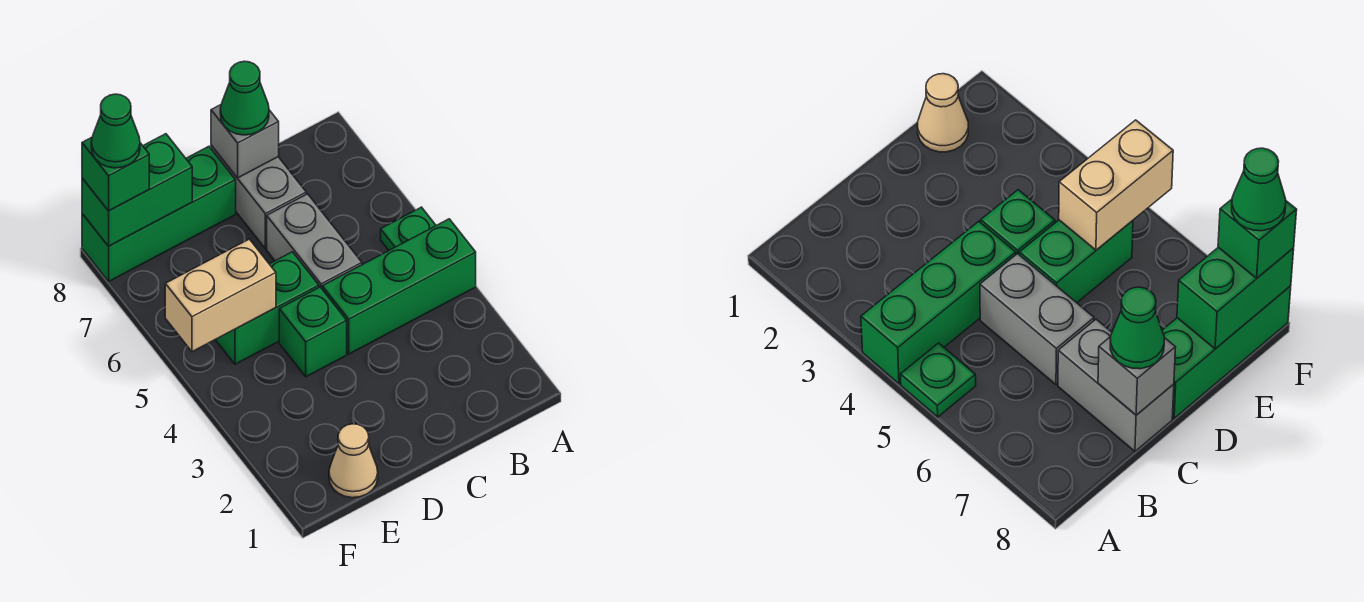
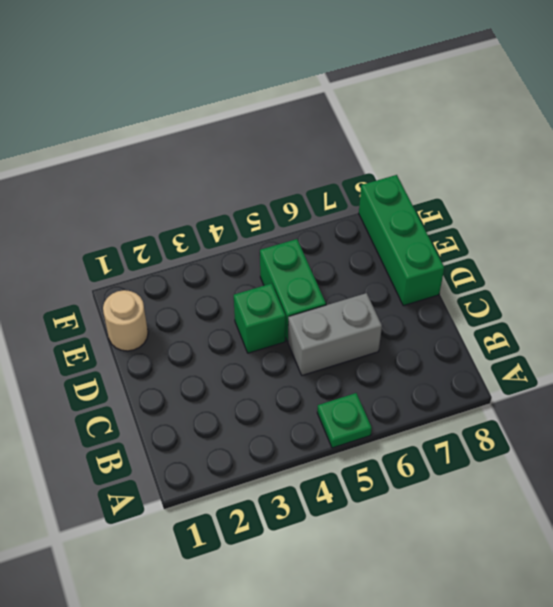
tan 1x1 round brick [103,290,148,351] -> tan 1x1 cone [329,424,378,498]
none -> green 1x3 brick [322,219,476,354]
none -> grey 1x2 brick [211,145,306,249]
none -> grey 1x1 brick [211,105,279,178]

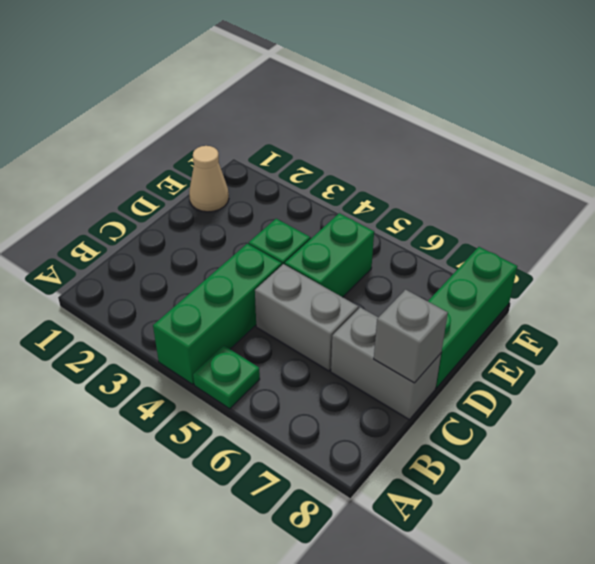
none -> tan 1x2 brick [165,239,276,352]
none -> green 1x2 brick [82,134,192,246]
none -> green 1x1 cone [220,61,269,135]

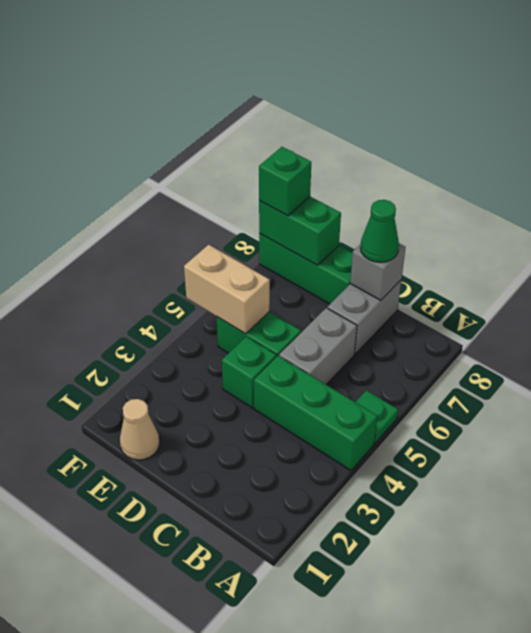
none -> green 1x1 cone [91,94,140,168]

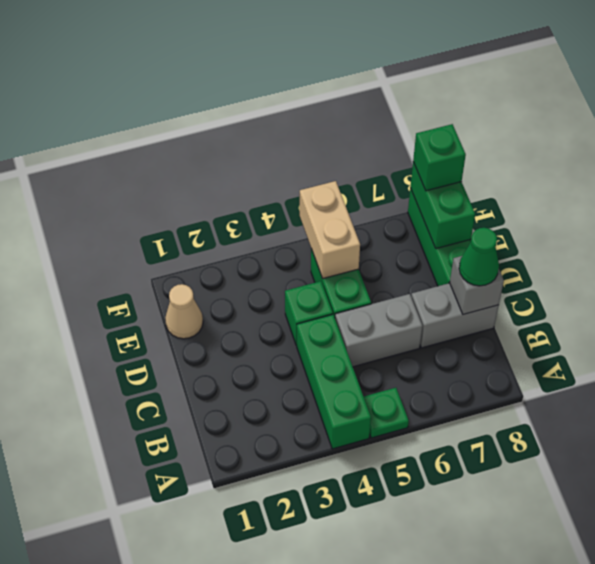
none -> green 1x1 cone [91,94,140,168]

